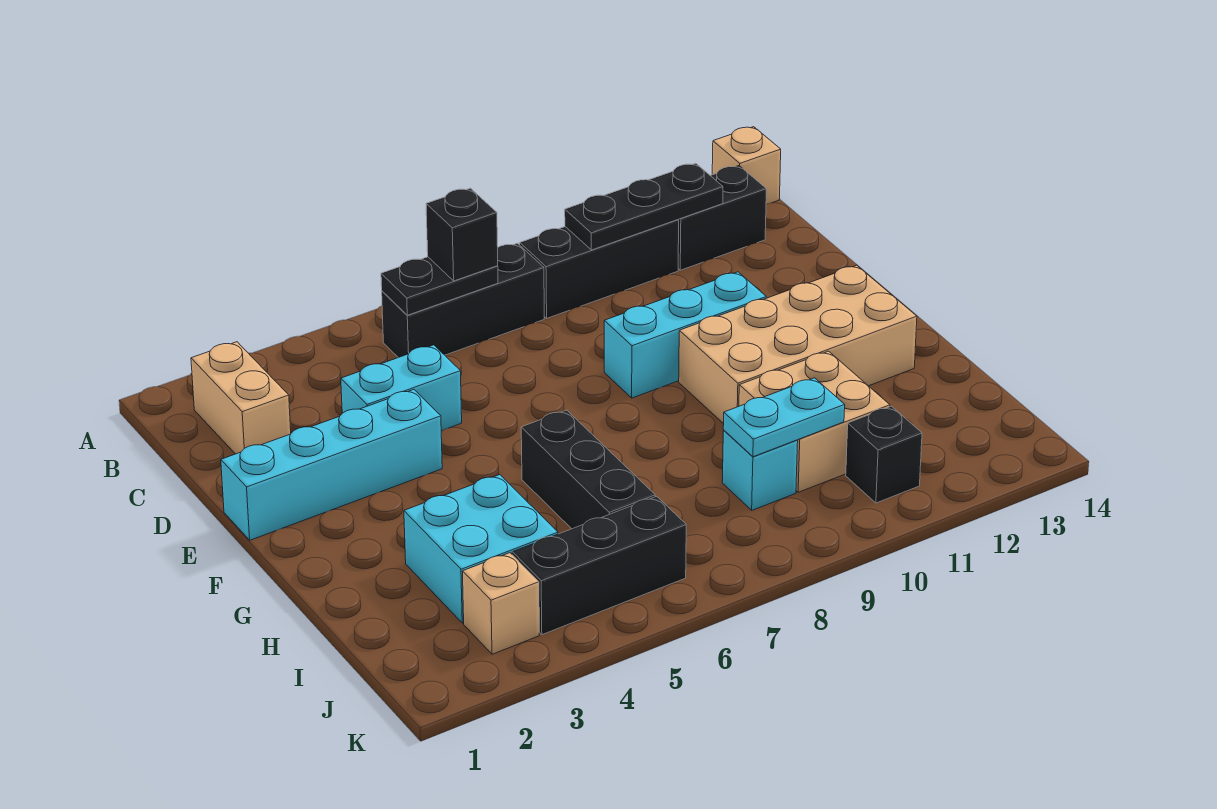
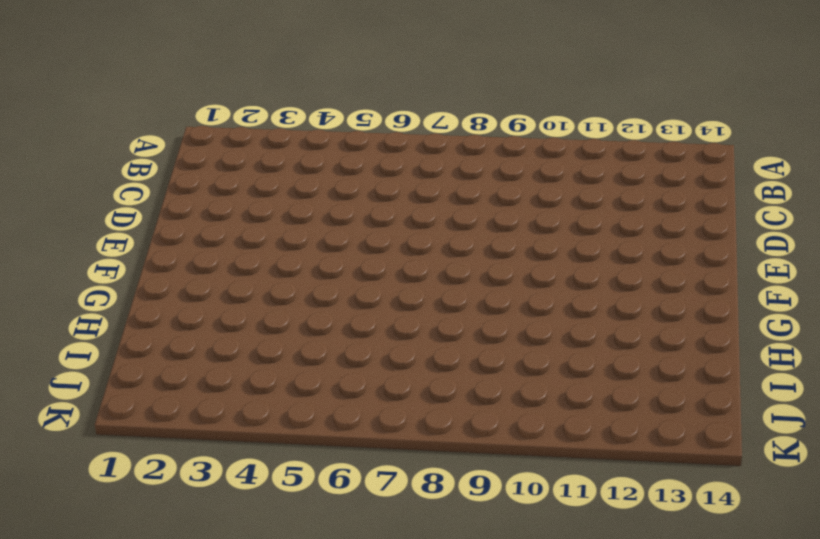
none -> tan 1x1 brick [712,127,781,204]
none -> tan 1x2 brick [191,342,291,454]
none -> black 1x3 brick [382,243,544,358]

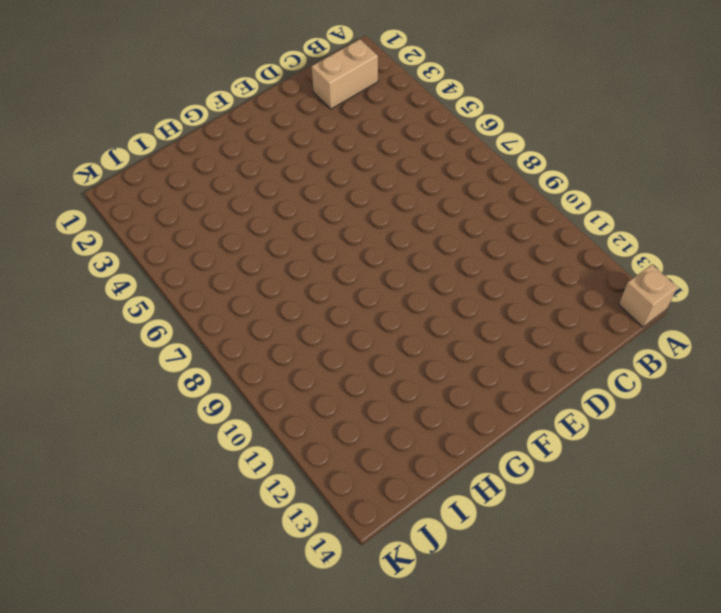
none -> black 1x3 brick [382,243,544,358]
none -> black 1x3 brick [520,220,679,318]
none -> black 1x2 brick [678,166,766,270]

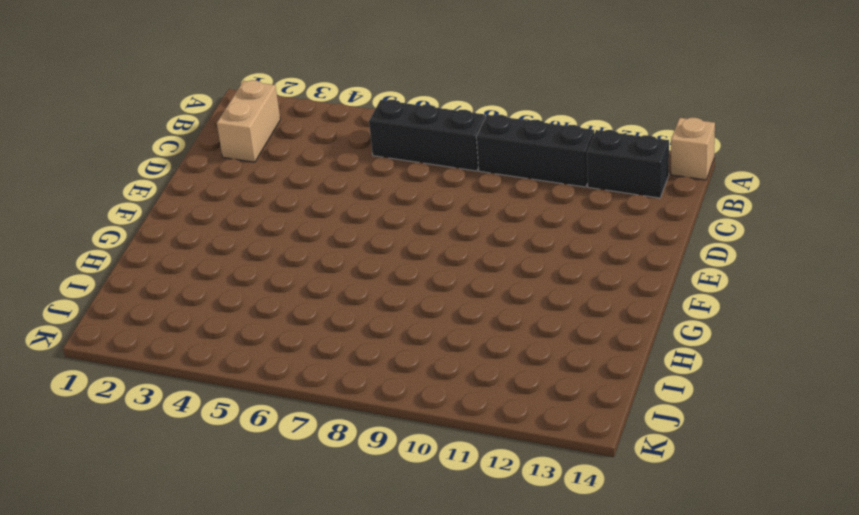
none -> cyan 1x2 brick [341,345,462,431]
none -> cyan 1x4 brick [221,390,442,540]
none -> cyan 1x3 brick [604,272,766,398]

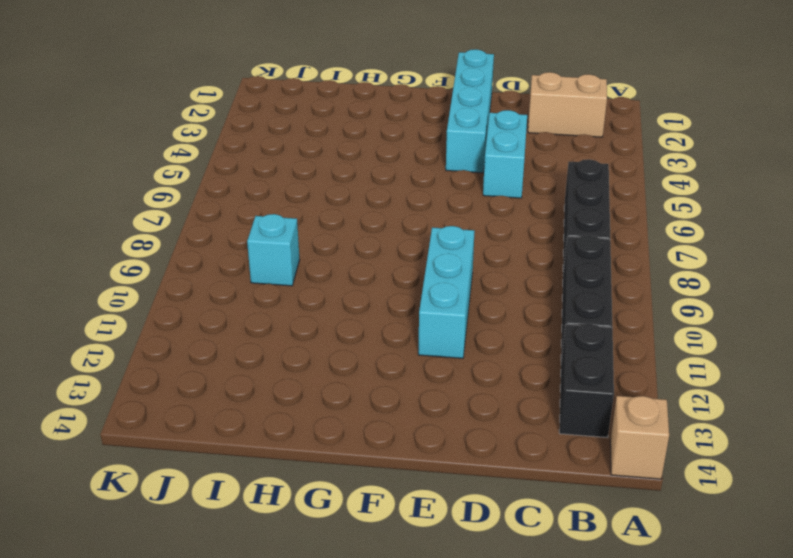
none -> tan 2x4 brick [679,265,917,424]
none -> black 1x3 brick [521,410,655,529]
none -> cyan 2x2 brick [404,475,558,623]

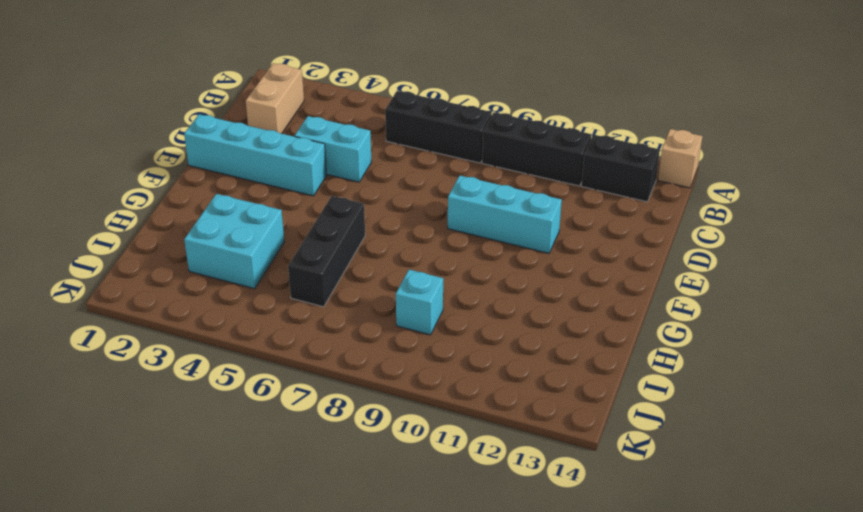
none -> tan 2x4 brick [679,265,917,424]
none -> tan 2x2 brick [739,351,890,492]
none -> tan 1x1 brick [462,553,539,654]

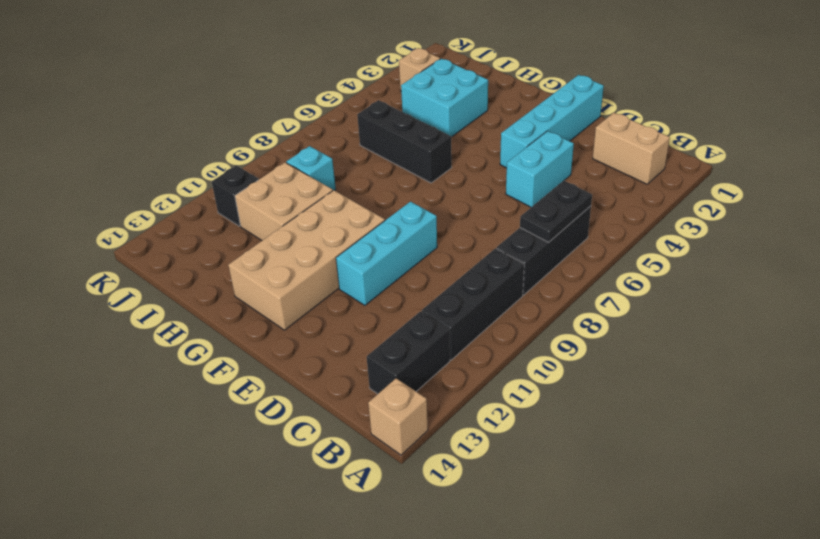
none -> black 1x3 brick [512,496,686,635]
none -> black 1x3 plate [565,163,723,250]
none -> cyan 1x2 plate [723,378,845,457]

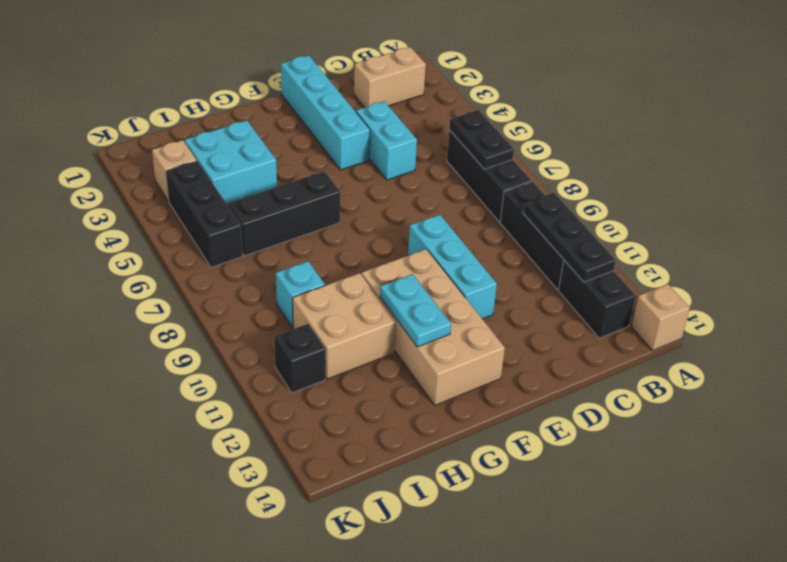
cyan 1x2 plate [380,274,451,347] -> cyan 1x2 plate moved to [723,378,845,457]
none -> black 1x1 brick [426,188,498,281]

